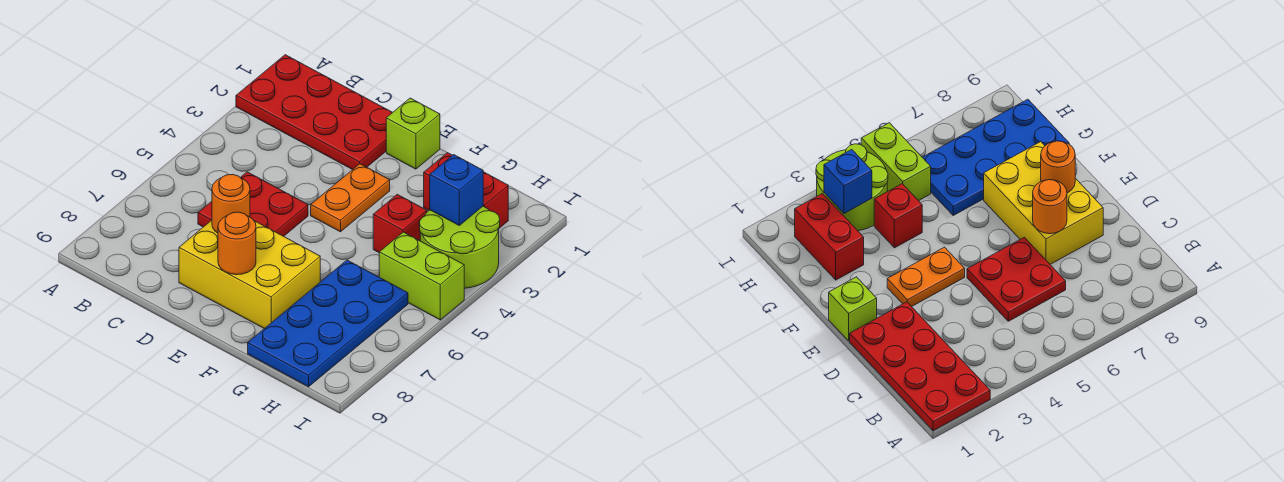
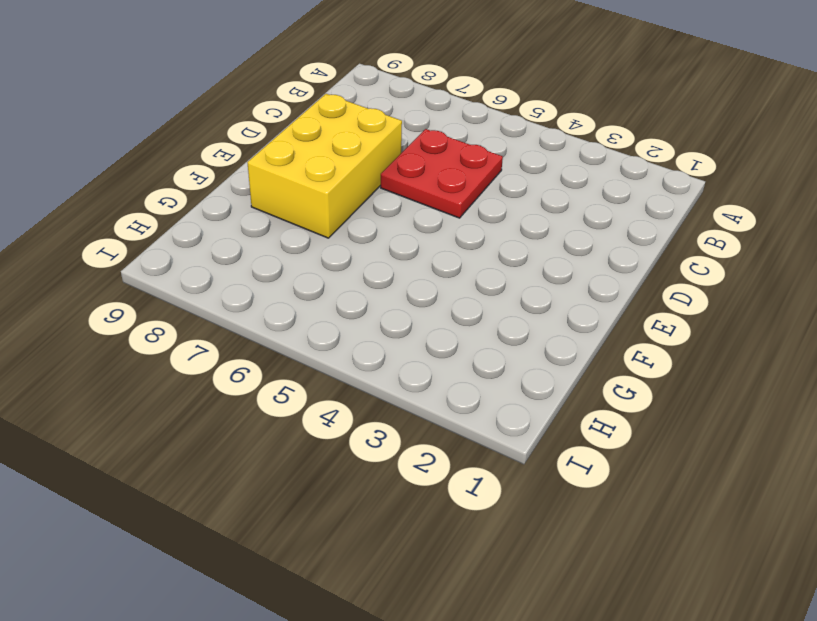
none -> red 2x4 plate [236,55,393,170]
none -> lime 1x1 brick [386,98,440,169]
none -> orange 1x2 plate [311,164,390,232]

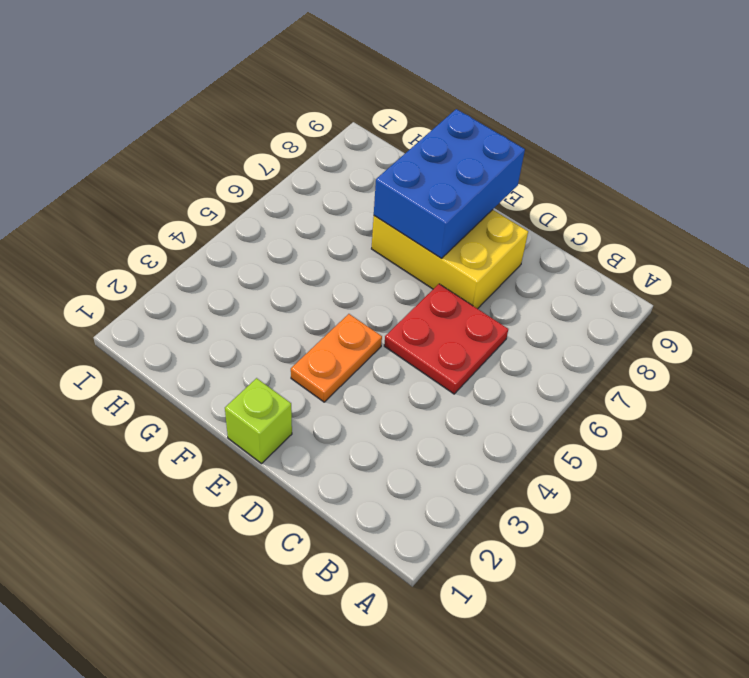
blue 2x3 brick [374,109,525,258] -> orange 1x1 round brick [218,212,256,275]
none -> red 2x4 plate [236,55,393,170]
none -> red 1x2 brick [424,153,508,228]
none -> red 1x1 brick [373,194,427,252]

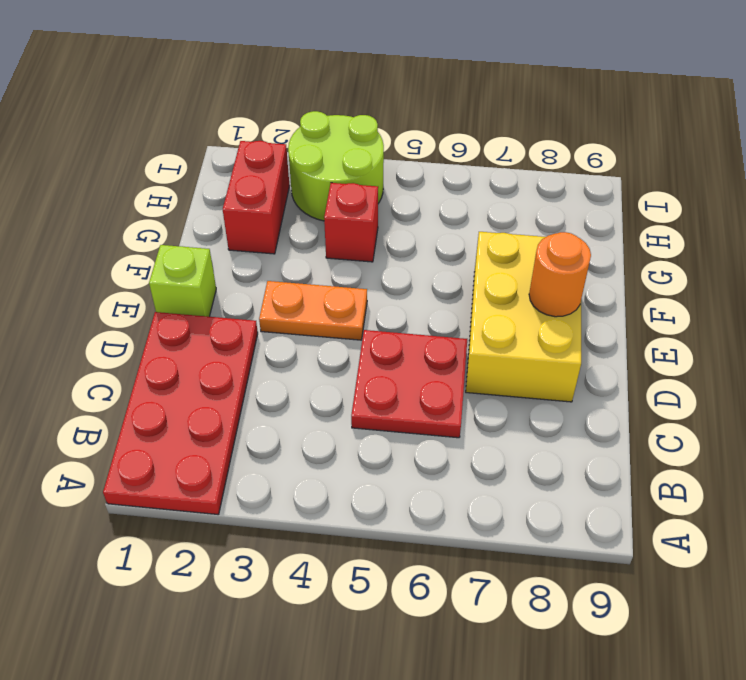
none -> blue 2x4 plate [248,260,408,387]
none -> lime 1x2 brick [379,232,464,320]
none -> orange 1x1 round brick [212,174,250,233]

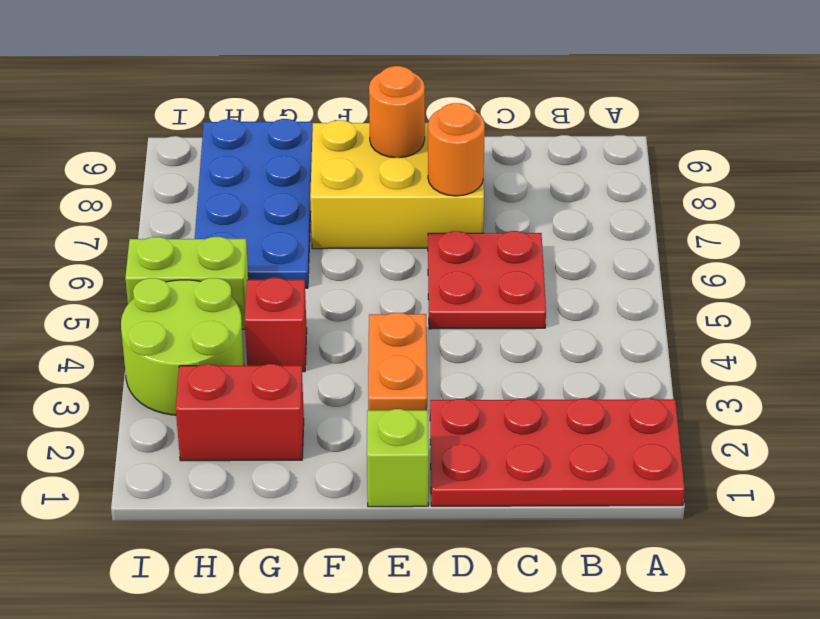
none -> blue 1x1 brick [430,155,483,225]

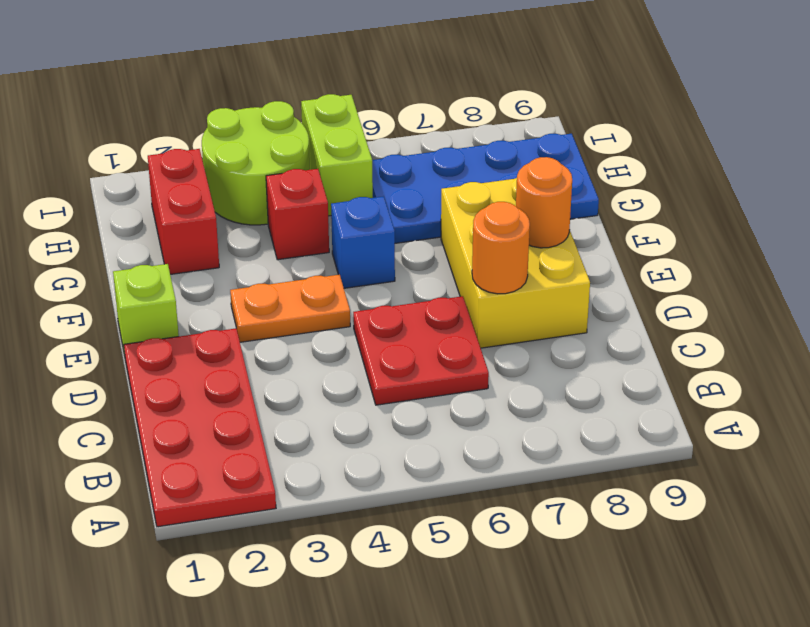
blue 1x1 brick [331,196,395,288] -> blue 1x1 brick moved to [430,155,483,225]

